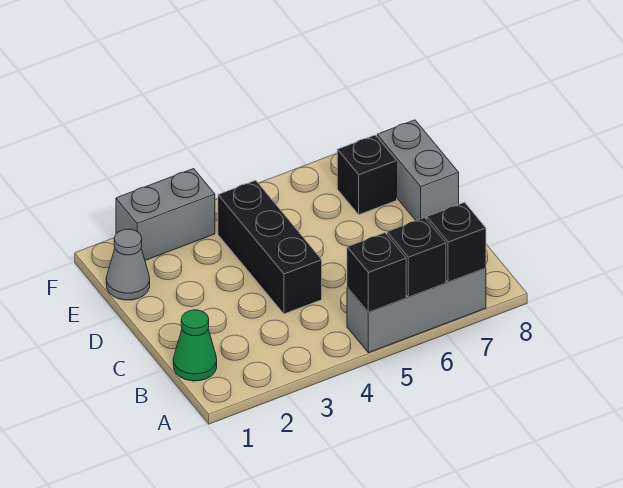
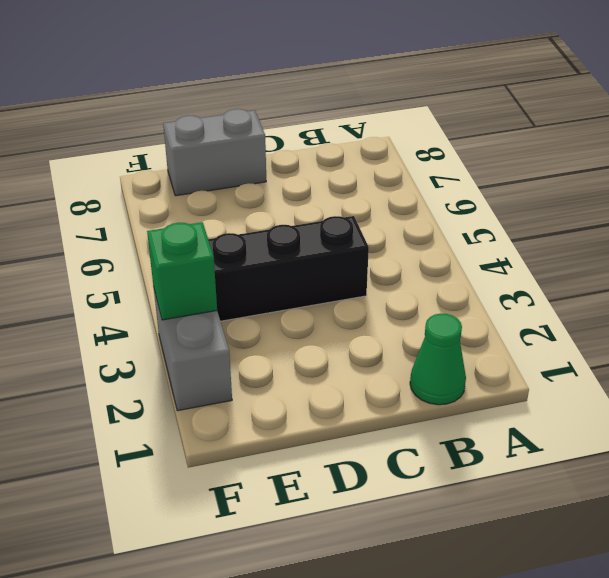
green 1x1 brick [147,222,217,320] -> none
none -> grey 1x3 brick [347,268,486,353]
none -> grey 1x1 cone [106,229,150,300]

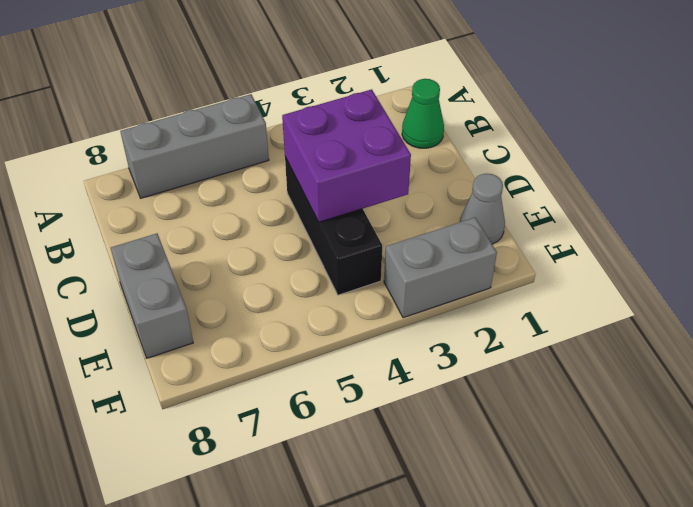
purple 2x2 brick [282,89,411,222] -> none
none -> black 1x1 brick [337,135,397,215]
none -> black 1x1 brick [347,233,406,312]

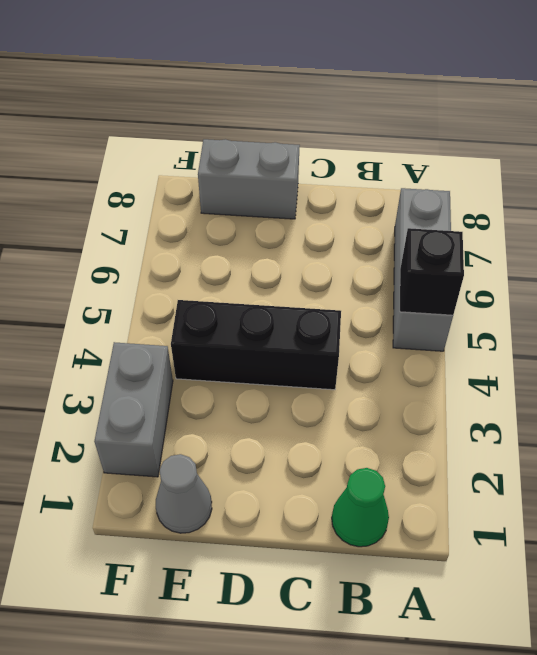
none -> black 1x1 brick [337,135,397,215]
none -> black 1x1 brick [387,218,446,297]

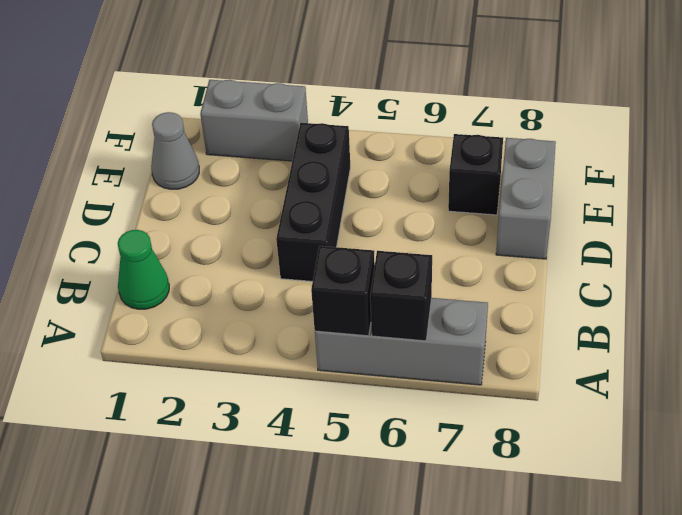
none -> black 1x1 brick [427,202,486,282]

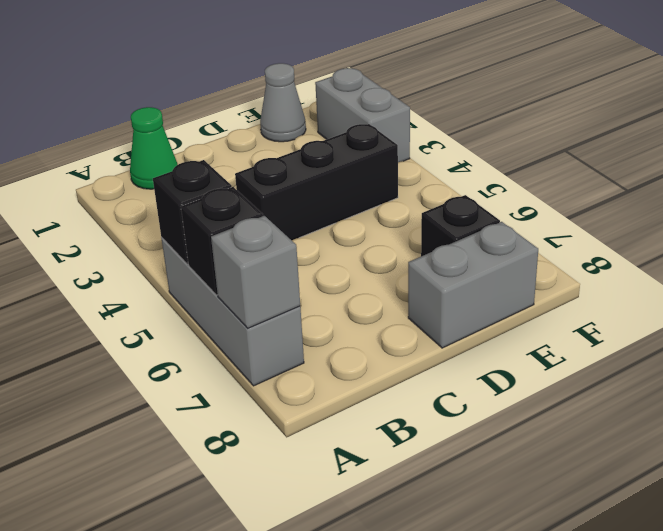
grey 1x1 brick [211,216,300,328] -> black 1x1 brick [427,202,486,282]

